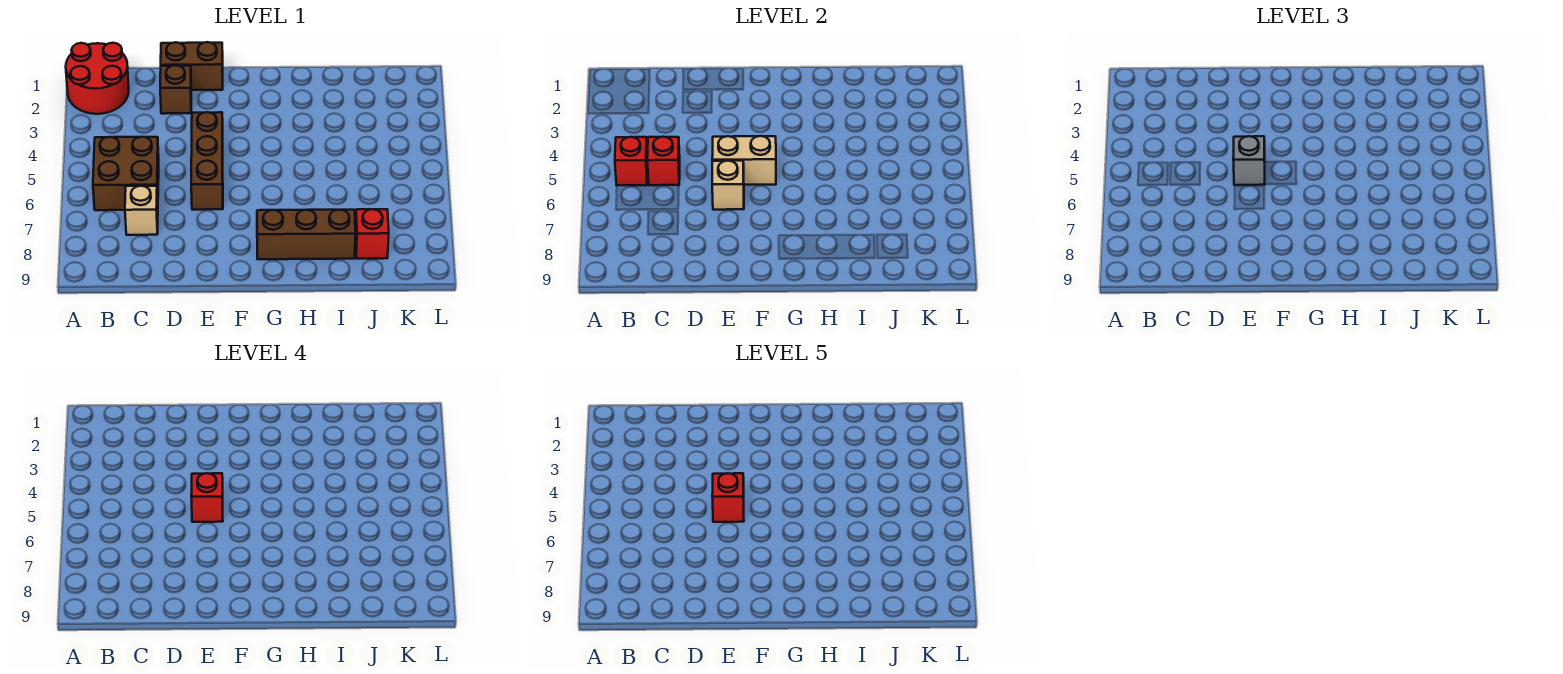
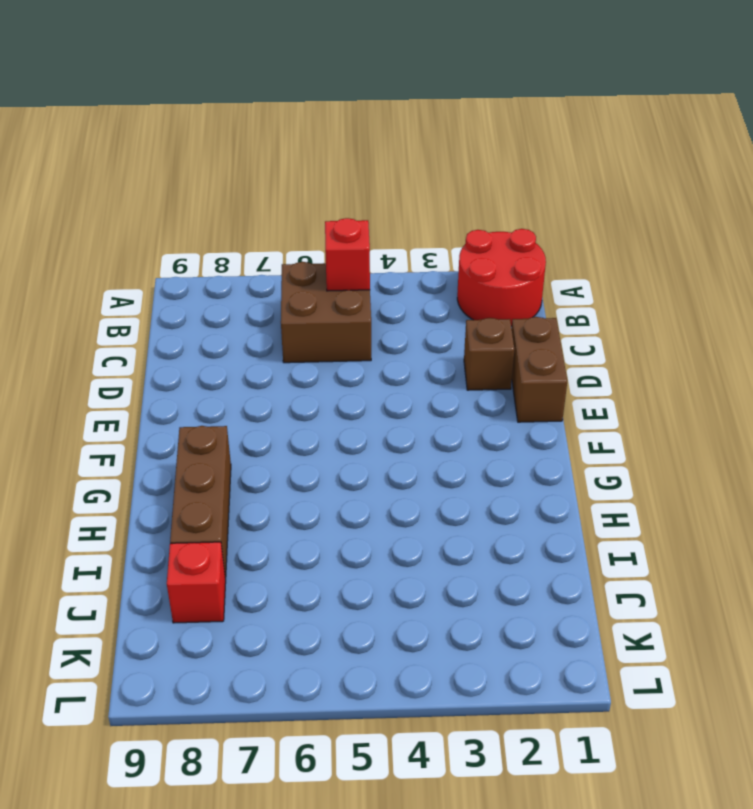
none -> tan 1x1 brick [125,186,158,235]
none -> brown 1x3 brick [191,112,223,210]
none -> red 1x1 brick [647,137,680,185]

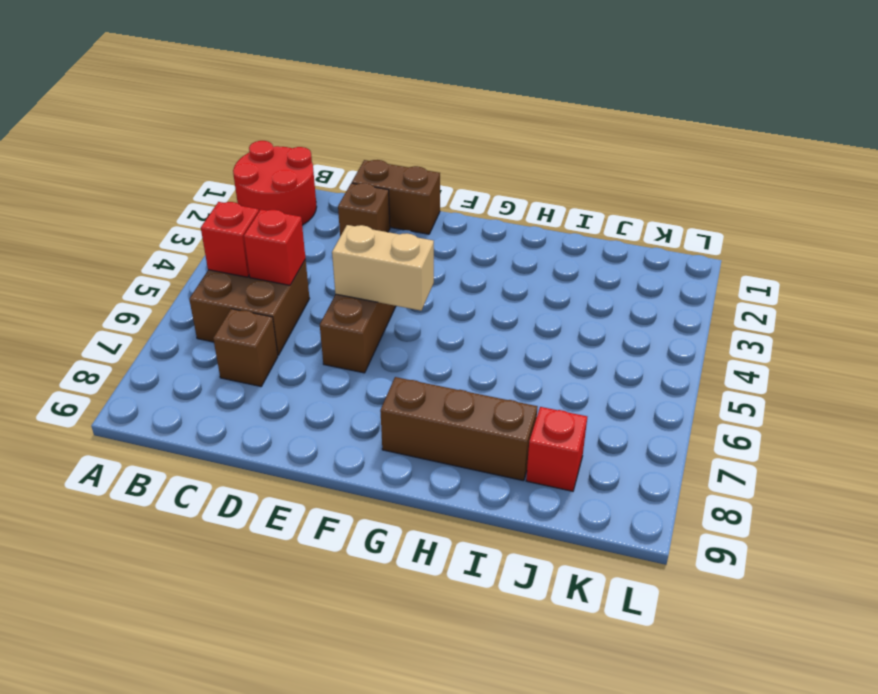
brown 1x1 brick [213,309,278,386] -> tan 1x1 brick [125,186,158,235]
none -> tan 1x1 brick [712,161,744,210]
none -> grey 1x1 brick [1233,136,1265,185]
none -> red 1x1 brick [191,473,223,522]

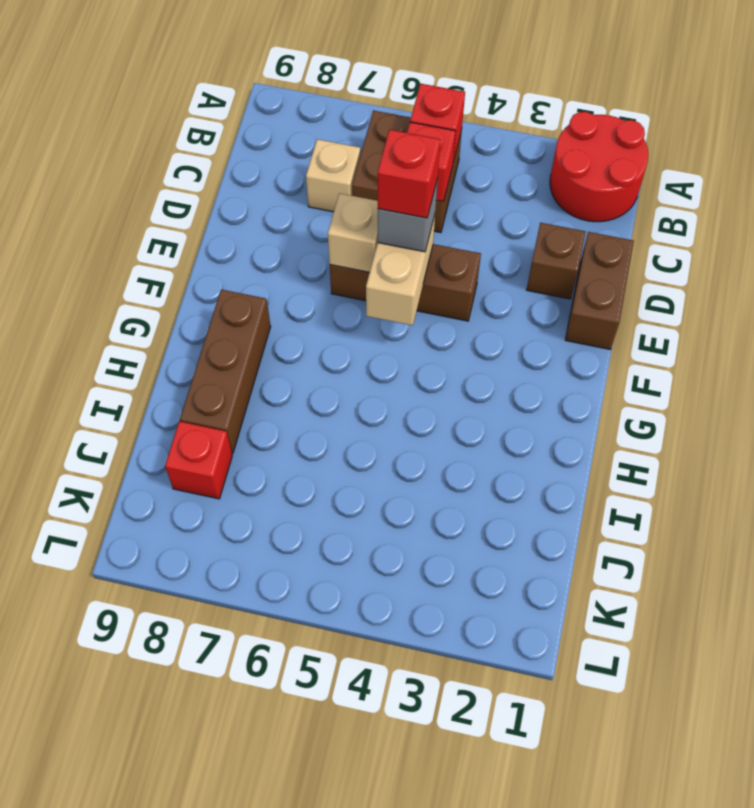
none -> red 1x1 brick [712,473,744,522]

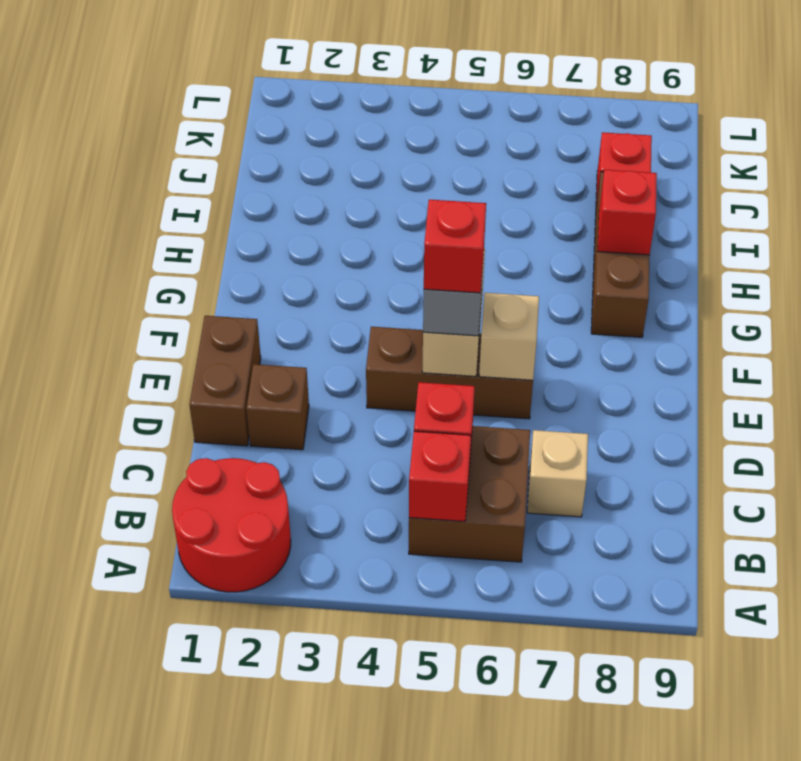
red 1x1 brick [598,170,657,255] -> red 1x1 brick moved to [712,473,744,522]

